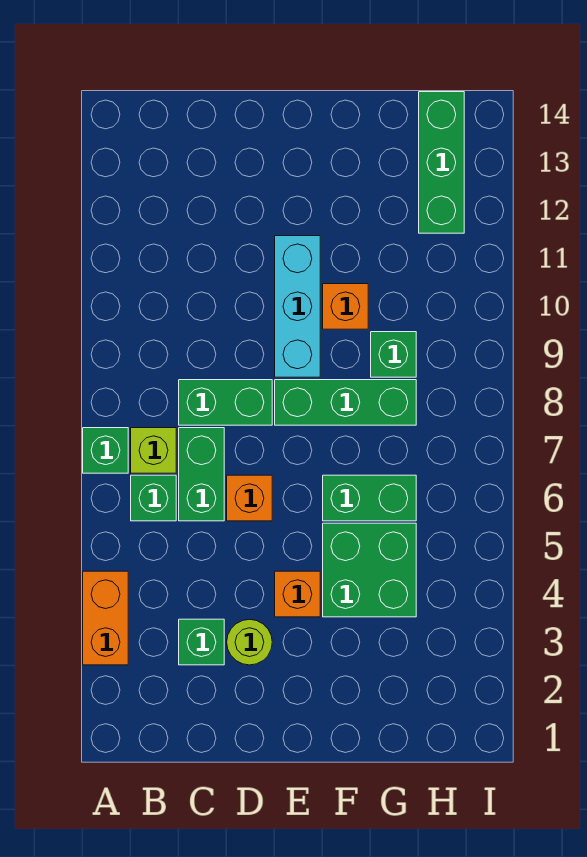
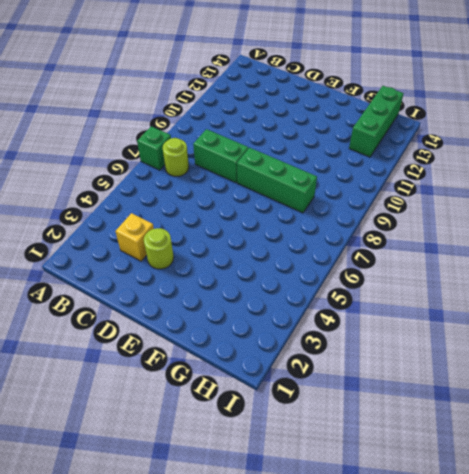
lime 1x1 round brick [163,138,189,176] -> lime 1x1 brick [131,428,176,473]
yellow 1x1 brick [115,213,154,261] -> green 1x1 brick [179,619,224,665]
none -> orange 1x2 brick [83,571,128,665]
none -> green 1x1 brick [131,475,176,521]
none -> green 1x2 brick [179,428,224,521]

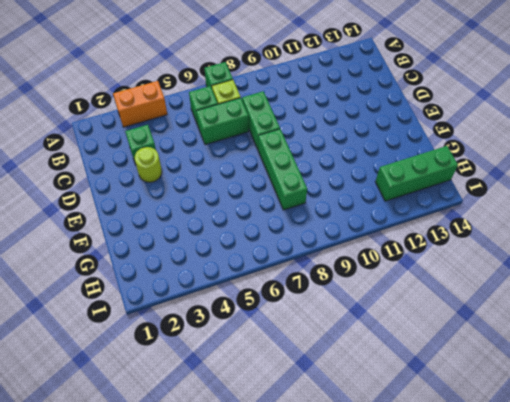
none -> orange 1x1 brick [227,475,272,521]
none -> orange 1x1 brick [275,571,320,617]
none -> cyan 1x3 brick [275,236,320,377]

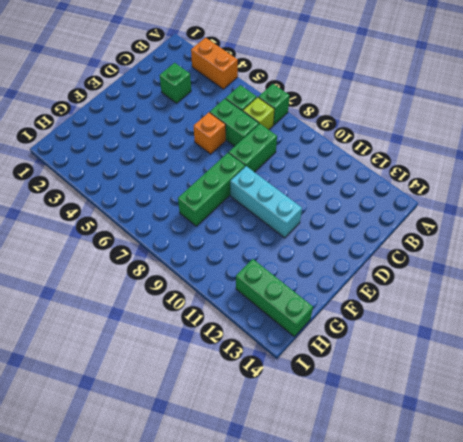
none -> lime 1x1 round brick [227,619,272,665]
none -> orange 1x1 brick [275,571,320,617]
none -> green 2x2 brick [323,523,416,617]

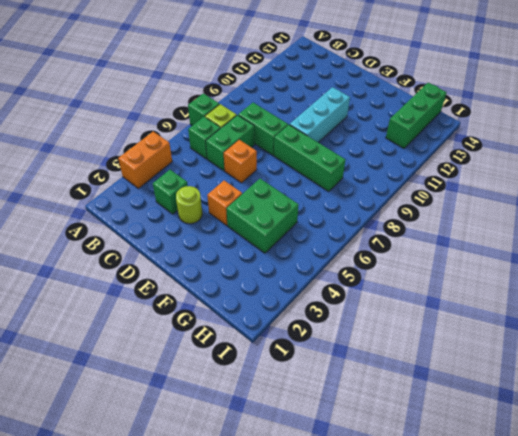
none -> green 1x2 brick [323,475,416,521]
none -> orange 1x1 brick [323,284,368,329]
none -> green 1x1 brick [371,332,416,377]

